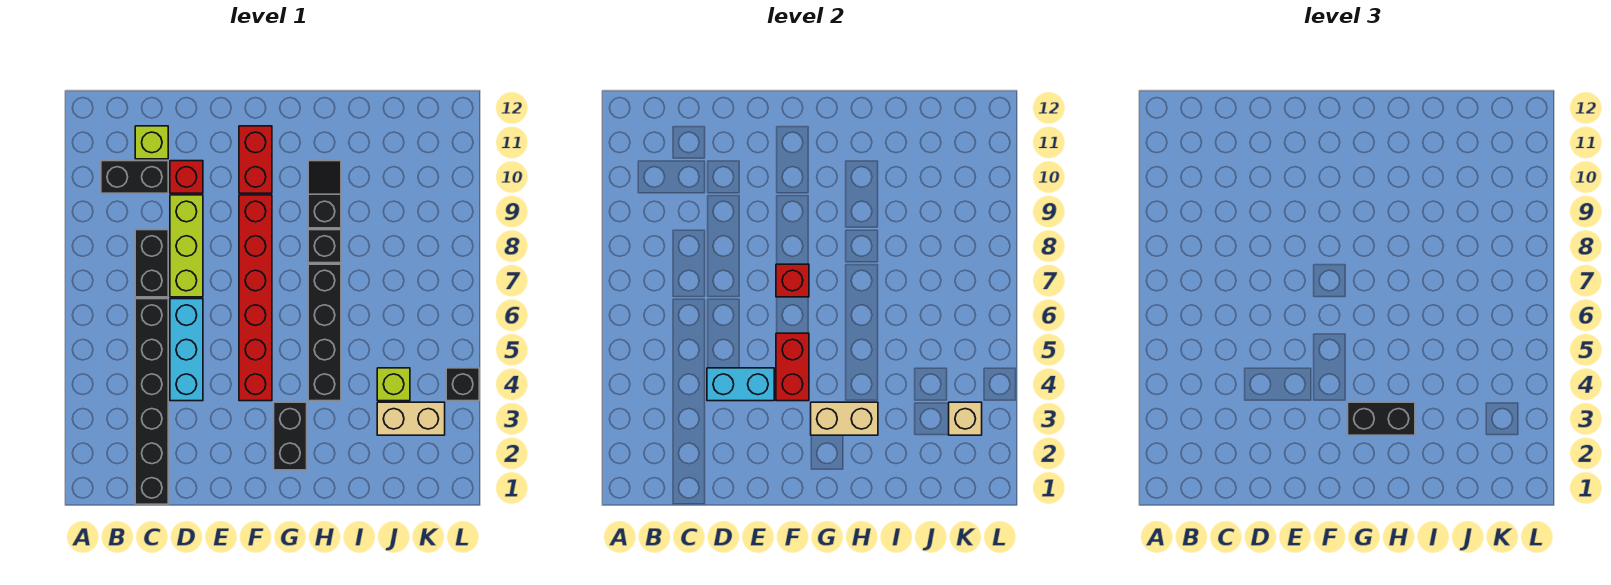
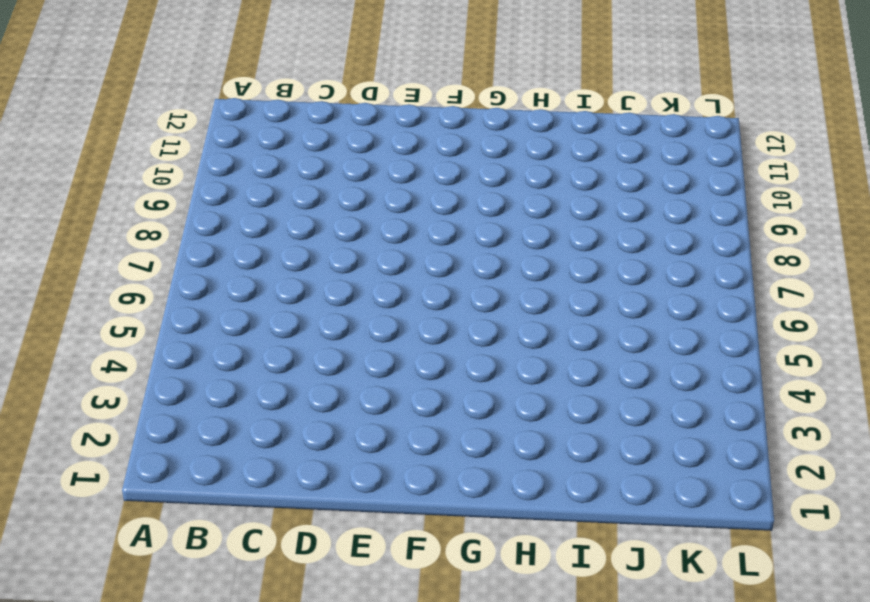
none -> black 1x2 brick [101,161,168,193]
none -> black 1x6 brick [135,299,168,504]
none -> black 1x2 brick [135,230,168,297]

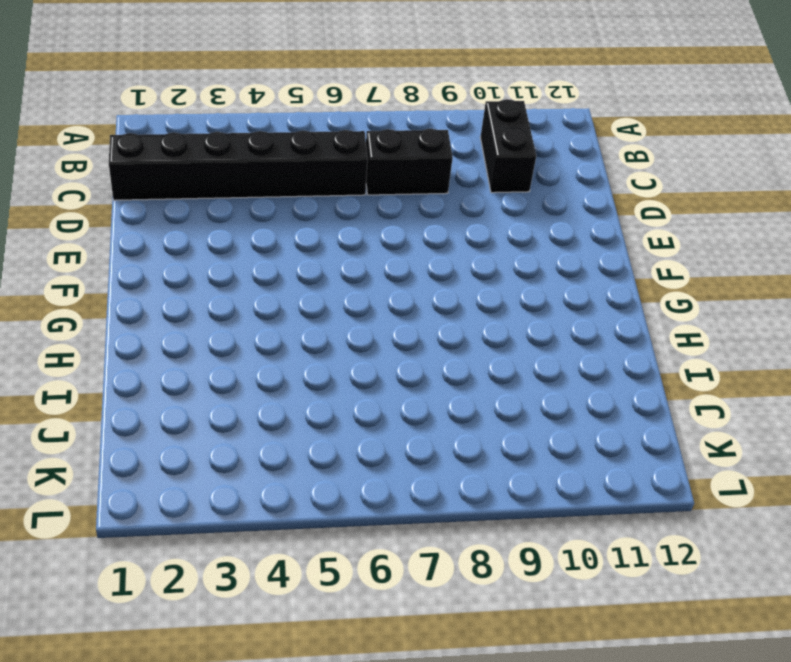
none -> lime 1x1 brick [135,126,168,159]
none -> cyan 1x3 brick [170,299,203,401]
none -> lime 1x3 brick [170,195,203,297]

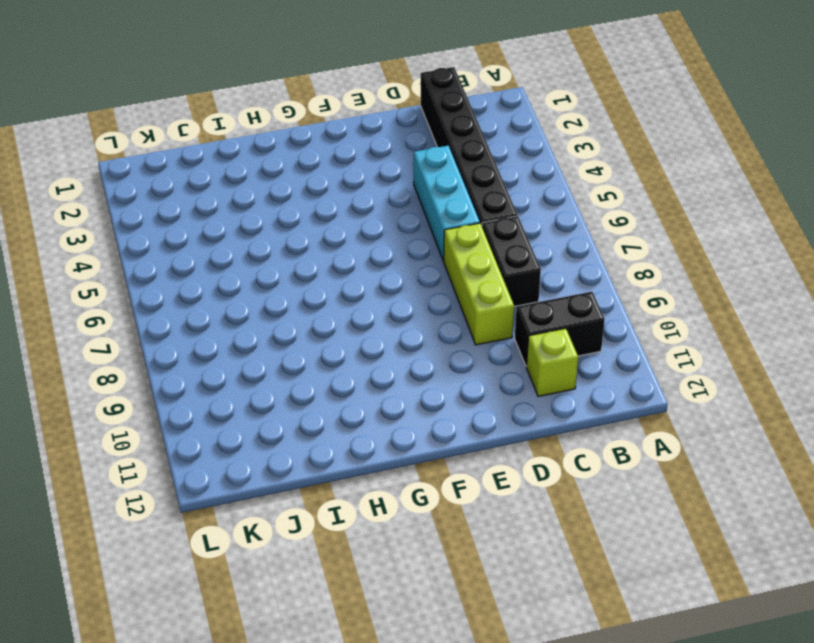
none -> red 1x1 brick [170,161,203,193]
none -> red 1x6 brick [239,195,272,401]
none -> red 1x2 brick [239,126,272,193]

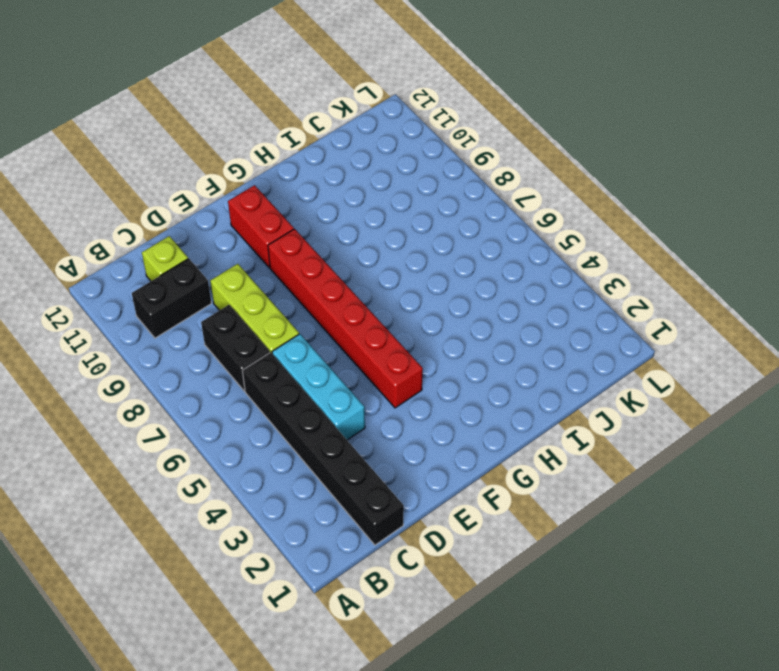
none -> red 1x1 brick [170,161,203,193]
none -> black 1x2 brick [274,402,307,470]
none -> black 1x4 brick [308,264,341,401]

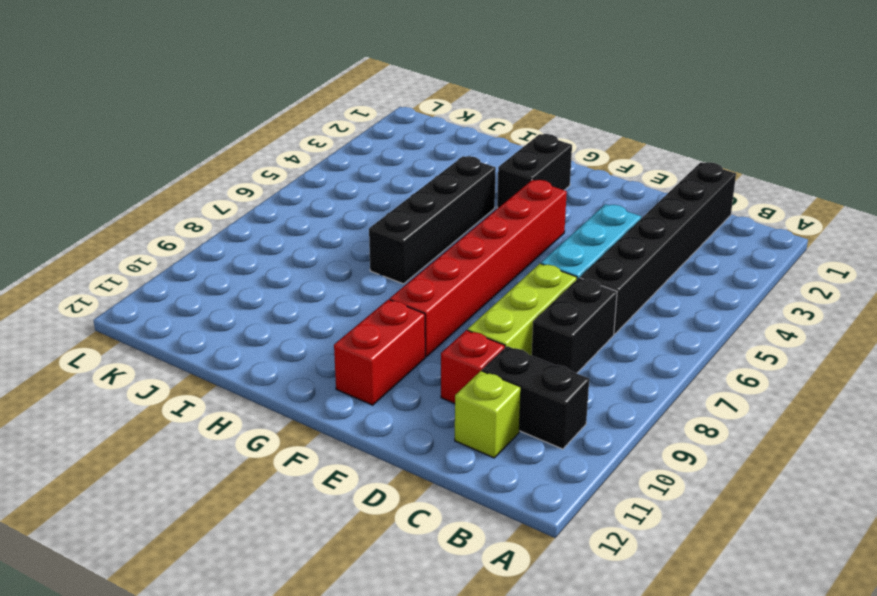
none -> black 1x1 brick [308,230,341,263]
none -> black 1x2 slope [308,161,341,228]
none -> tan 1x2 brick [377,402,445,435]

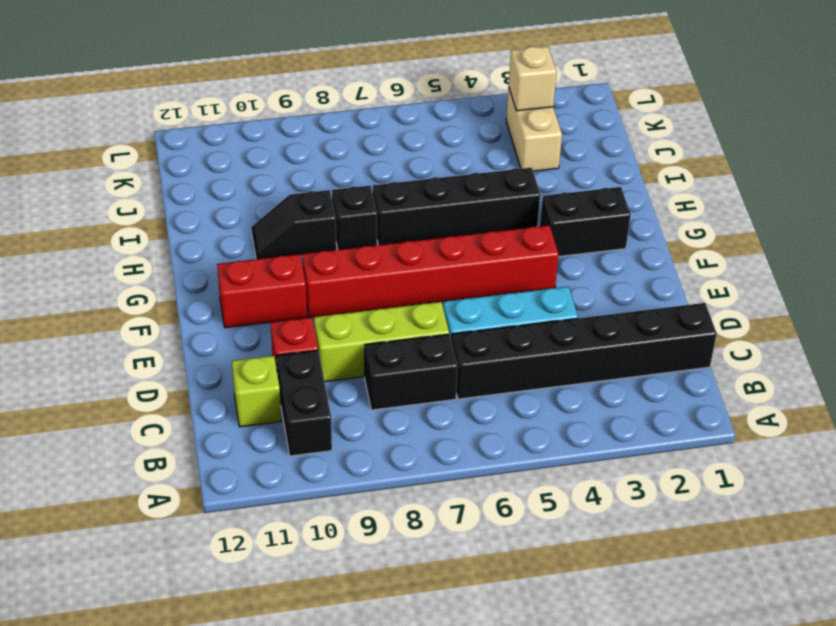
none -> lime 1x1 brick [377,368,410,401]
none -> black 1x1 brick [446,368,479,401]
none -> cyan 1x2 brick [707,368,774,401]

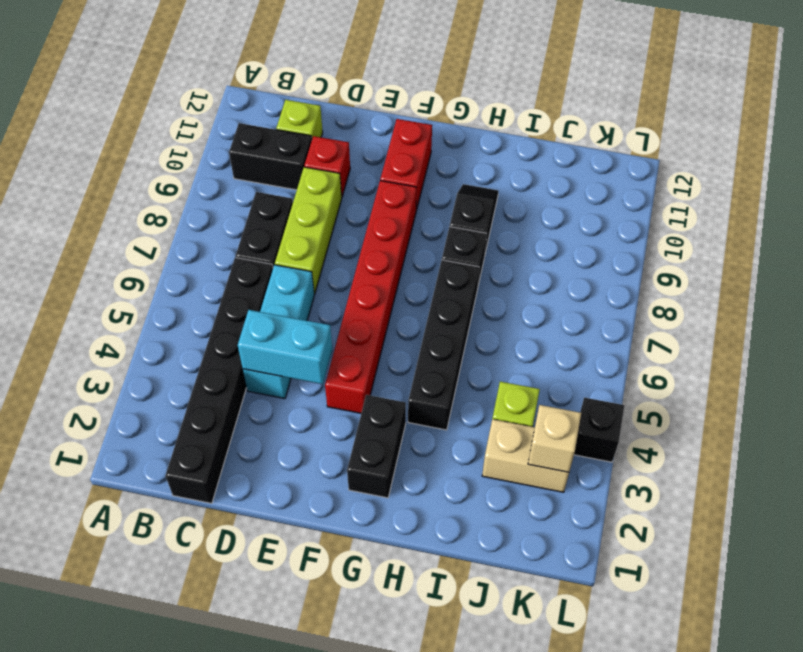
none -> red 1x2 brick [776,333,809,401]
none -> red 1x1 brick [776,264,809,297]
none -> tan 1x2 brick [811,402,878,435]

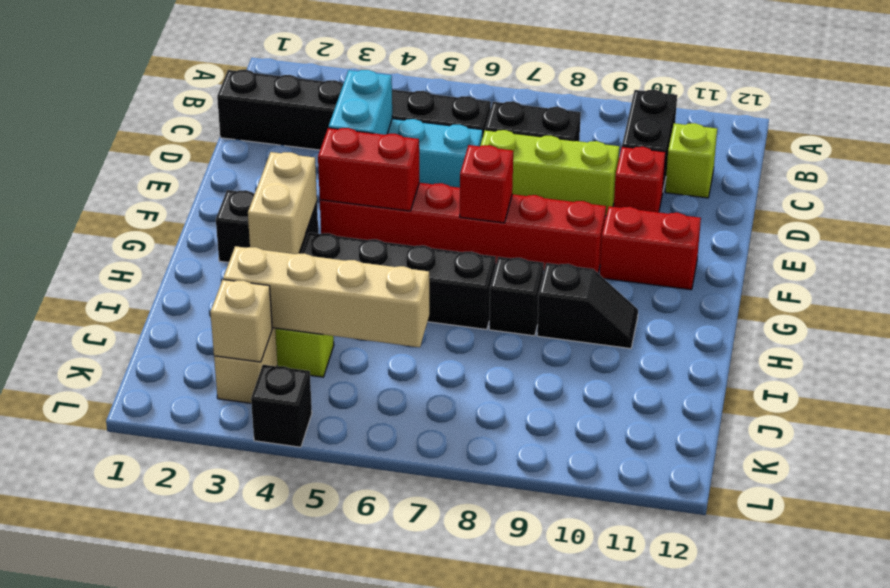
tan 1x4 brick [223,246,429,347] -> none
none -> black 1x2 brick [1348,402,1415,435]

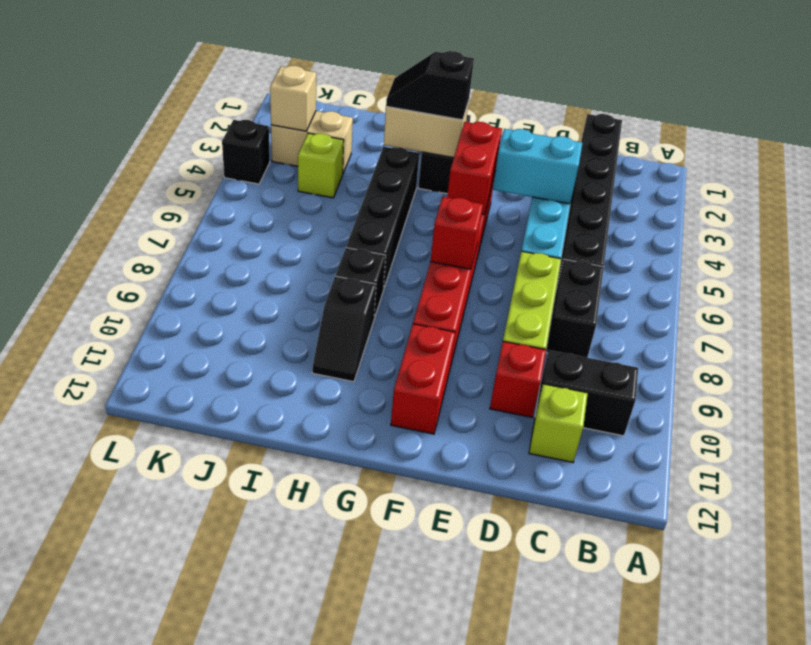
black 1x2 slope [386,51,474,120] -> black 1x2 brick [1348,402,1415,435]

